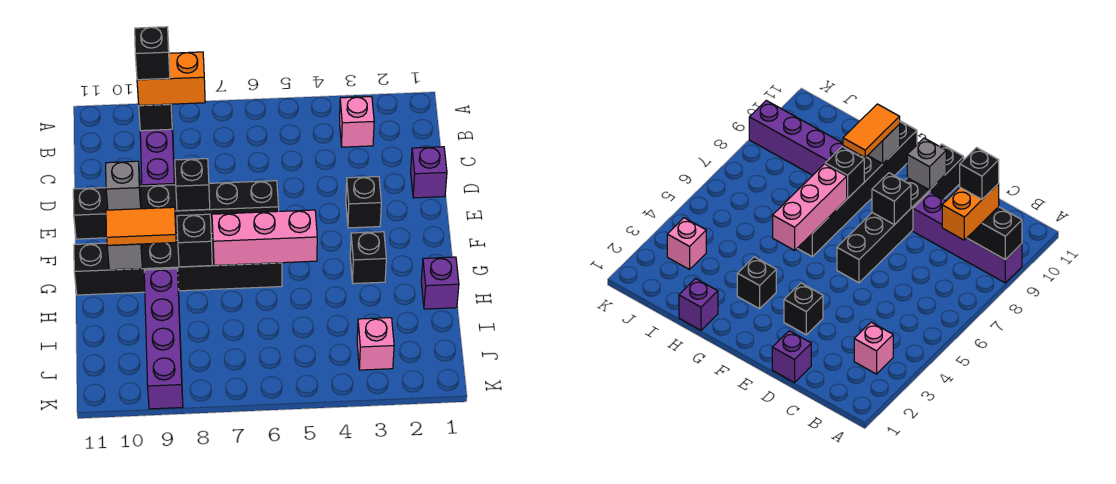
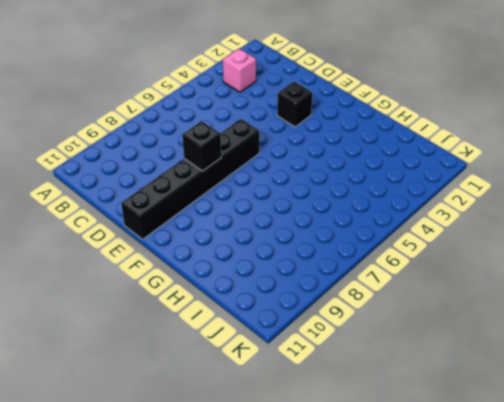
none -> purple 1x4 brick [140,104,175,186]
none -> purple 1x1 brick [411,147,447,198]
none -> black 1x1 brick [350,232,386,284]

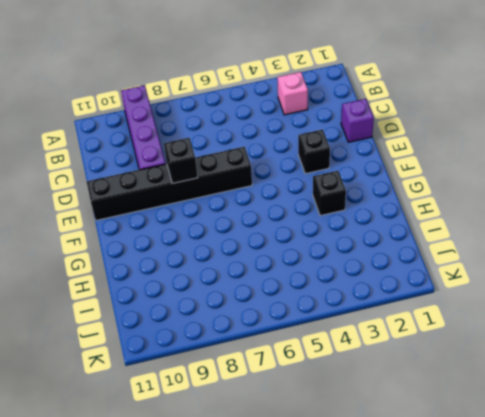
none -> black 1x6 brick [74,239,282,295]
none -> purple 1x1 brick [421,257,459,309]
none -> purple 1x4 brick [144,269,183,409]

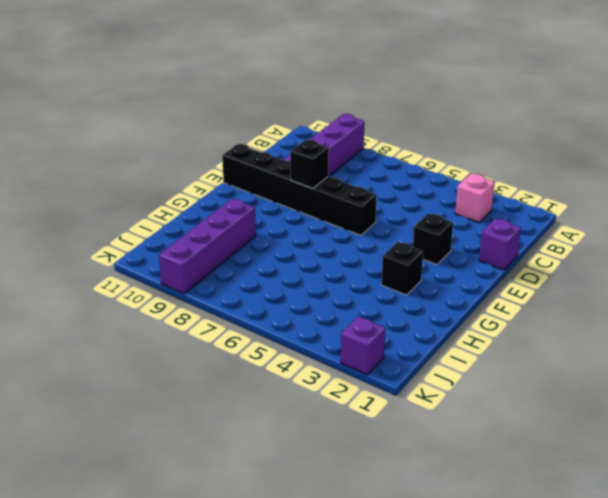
purple 1x1 brick [341,316,385,375] -> purple 1x1 brick moved to [421,257,459,309]
none -> black 1x6 brick [74,239,282,295]
none -> pink 1x1 brick [357,318,394,370]
none -> black 1x2 brick [139,104,172,131]

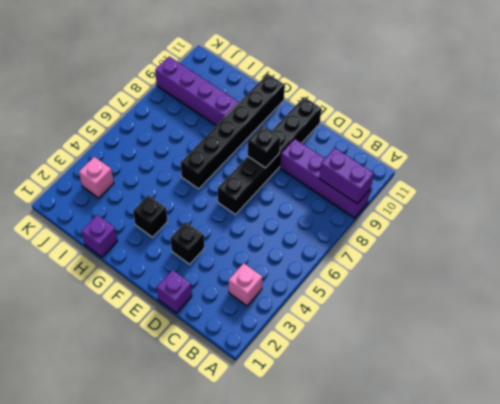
purple 1x2 brick [319,148,374,204] -> black 1x2 brick [139,104,172,131]
none -> grey 1x1 brick [106,161,141,210]
none -> pink 1x3 brick [212,210,317,265]
none -> black 1x1 brick [177,214,212,267]

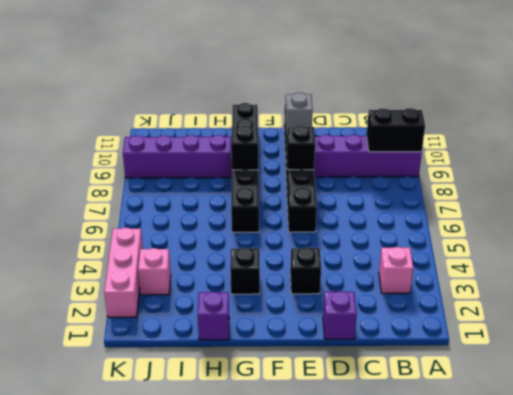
pink 1x3 brick [104,228,143,317] -> pink 1x3 brick moved to [212,210,317,265]
none -> grey 1x1 brick [107,244,142,270]
none -> orange 1x2 brick [137,52,205,105]
none -> orange 1x2 tile [106,207,176,246]

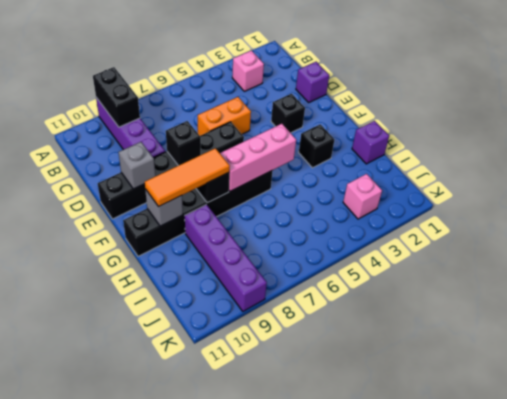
orange 1x2 brick [198,97,251,136] -> orange 1x2 brick moved to [137,52,205,105]
orange 1x3 tile [145,148,230,207] -> orange 1x2 tile [106,207,176,246]
none -> black 1x1 brick [135,27,170,80]

